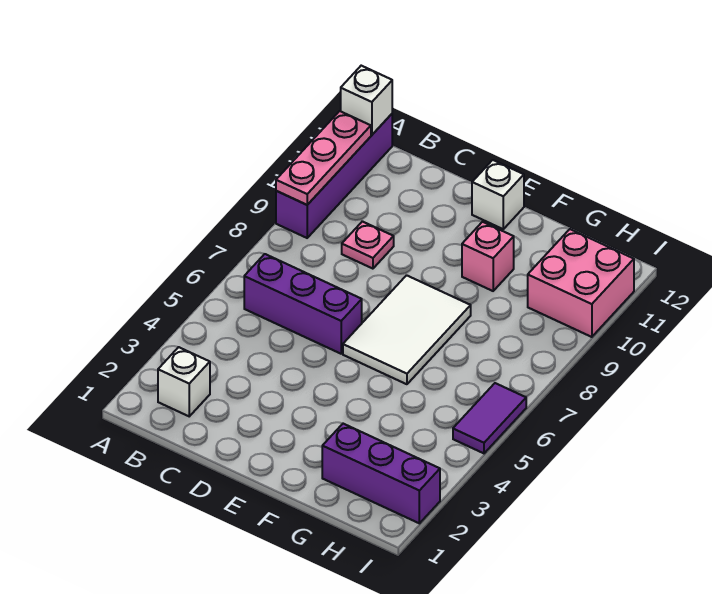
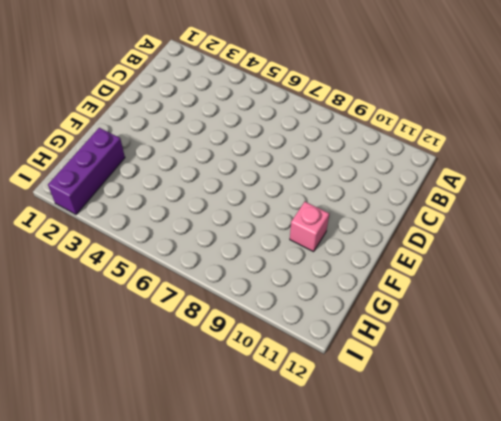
none -> purple 1x4 brick [276,114,392,238]
none -> white 1x1 brick [158,347,210,416]
none -> purple 1x3 brick [244,254,362,354]

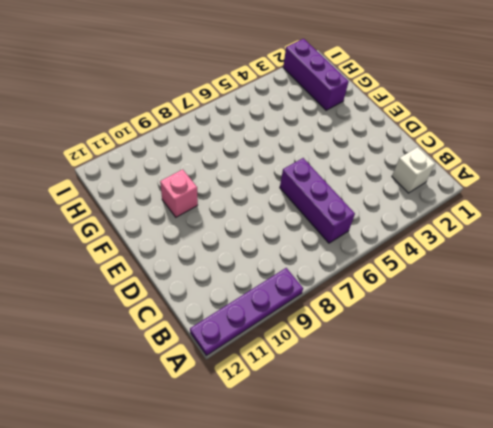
purple 1x4 plate [190,268,303,355] -> purple 1x4 brick [276,114,392,238]
none -> pink 1x1 plate [342,221,394,269]
none -> white 2x3 tile [343,275,471,384]
none -> white 1x1 brick [472,160,524,229]

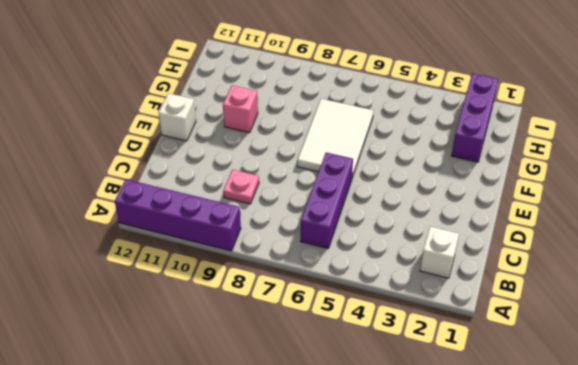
white 2x3 tile [297,99,374,178] -> white 2x3 tile turned to [343,275,471,384]
none -> pink 2x2 brick [528,229,634,337]
none -> purple 1x2 tile [453,383,526,453]
none -> pink 1x3 plate [276,111,371,205]

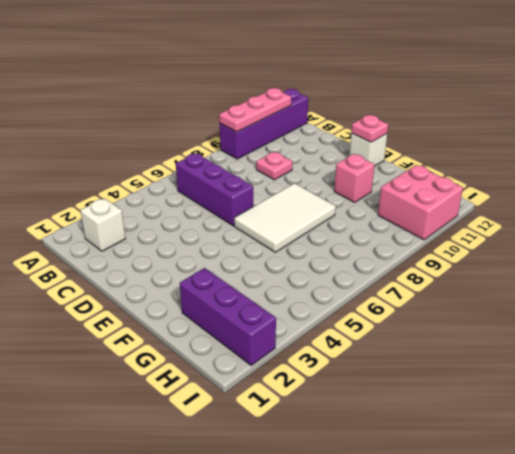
pink 1x1 plate [351,115,388,142] -> none
none -> purple 1x2 tile [453,383,526,453]
none -> white 1x1 brick [341,66,392,135]

